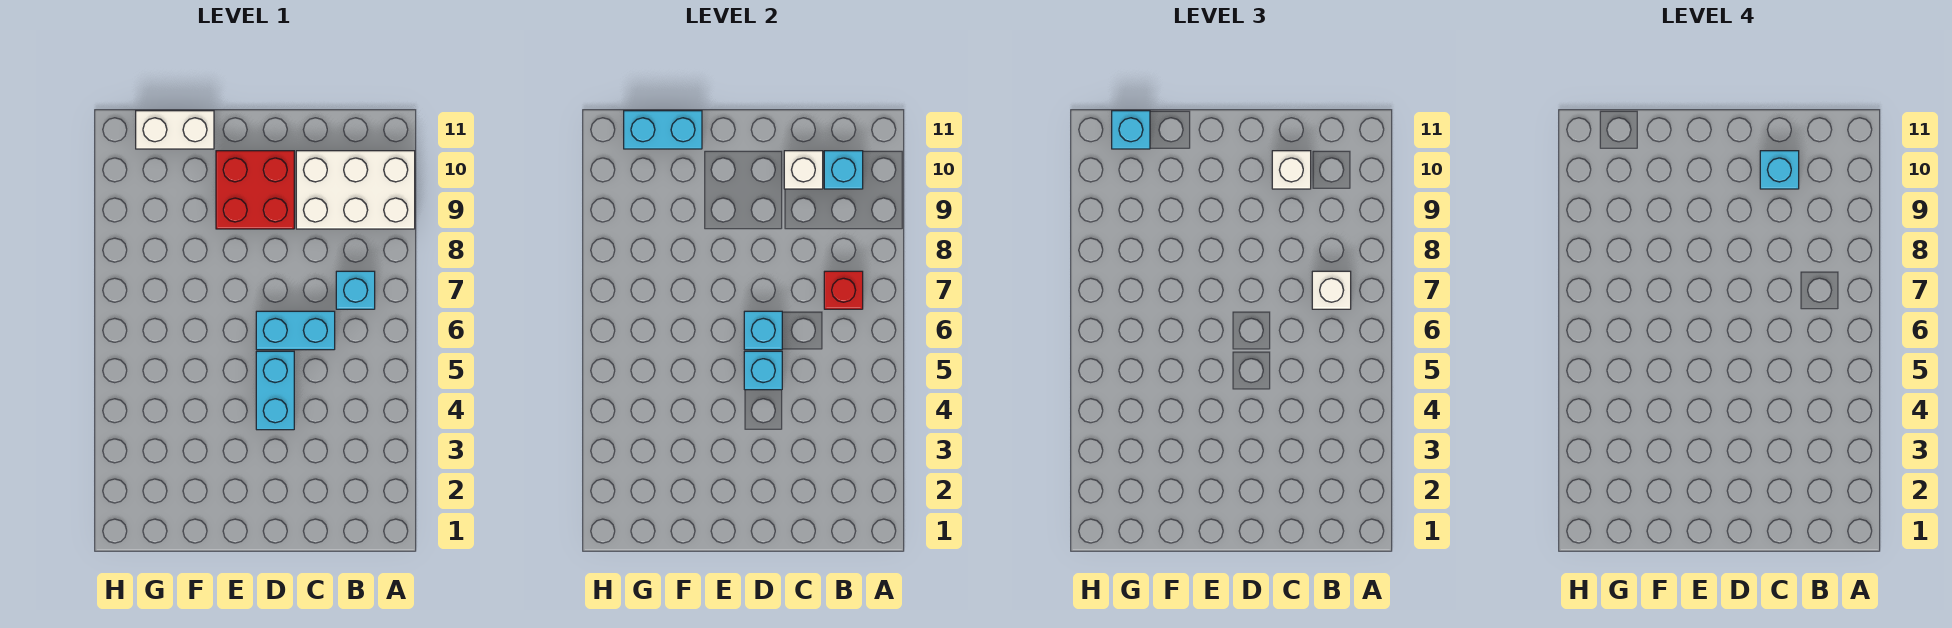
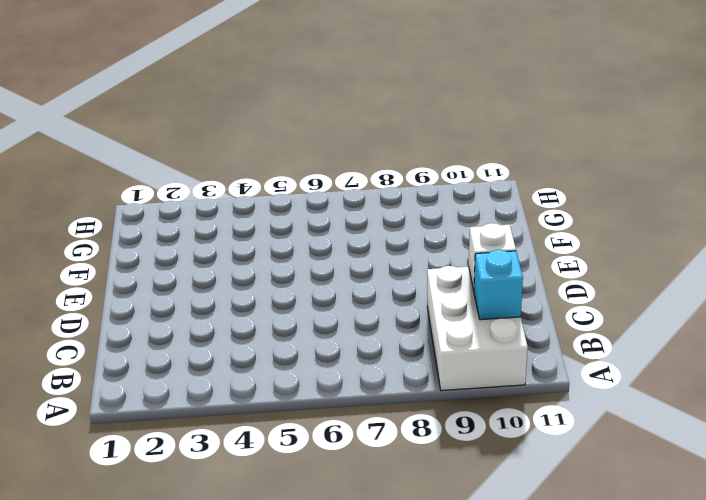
none -> cyan 1x1 brick [336,271,375,309]
none -> cyan 1x2 brick [256,311,335,350]
none -> cyan 1x2 brick [256,351,294,430]

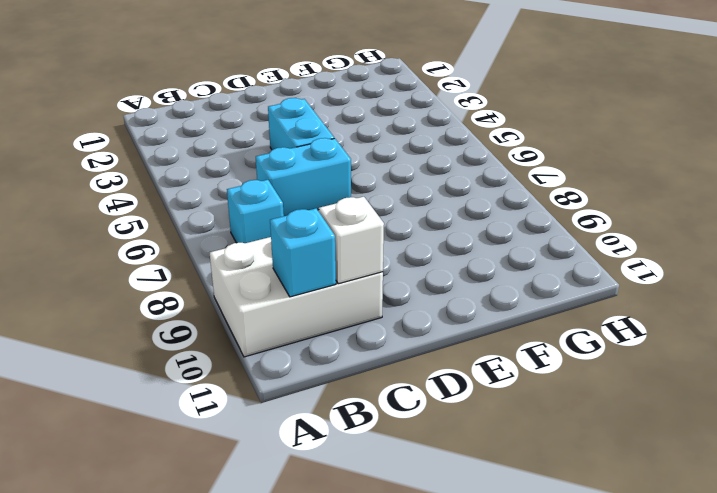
none -> red 2x2 brick [216,151,294,229]
none -> white 1x2 brick [136,111,214,149]
none -> red 1x1 brick [824,271,863,309]

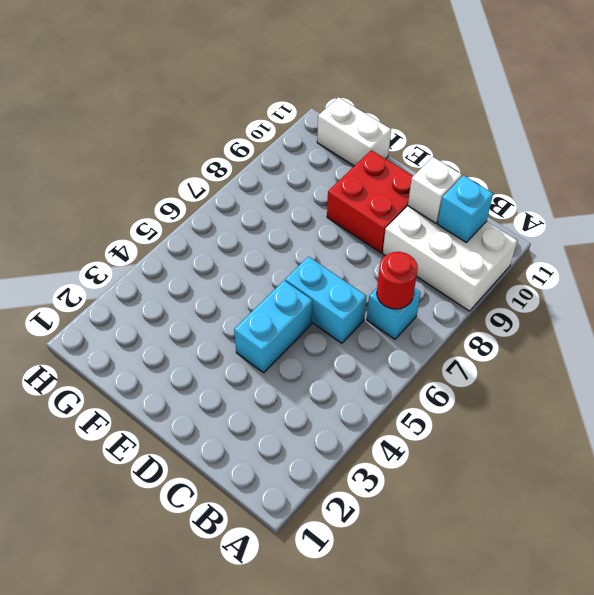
red 1x1 round brick [377,252,418,309] -> red 1x1 brick [824,271,863,309]
none -> cyan 1x1 brick [744,351,782,390]
none -> cyan 1x1 brick [744,311,782,350]
none -> cyan 1x2 brick [624,111,702,149]

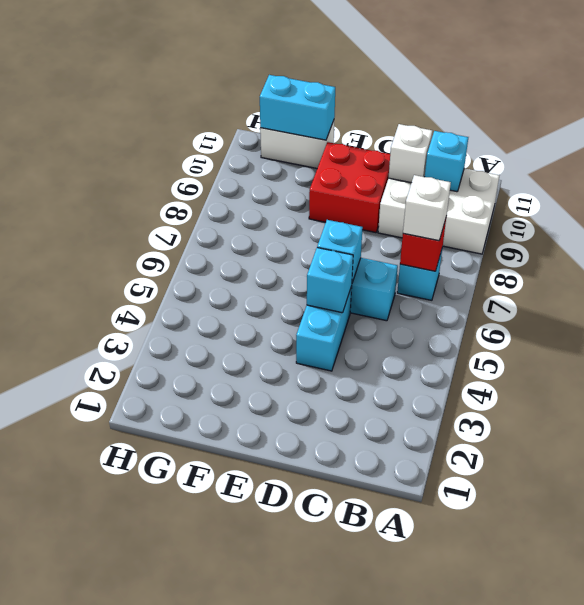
none -> white 1x1 brick [1272,151,1311,189]
none -> cyan 1x1 brick [1112,111,1150,149]
none -> cyan 1x1 brick [1760,151,1799,189]

